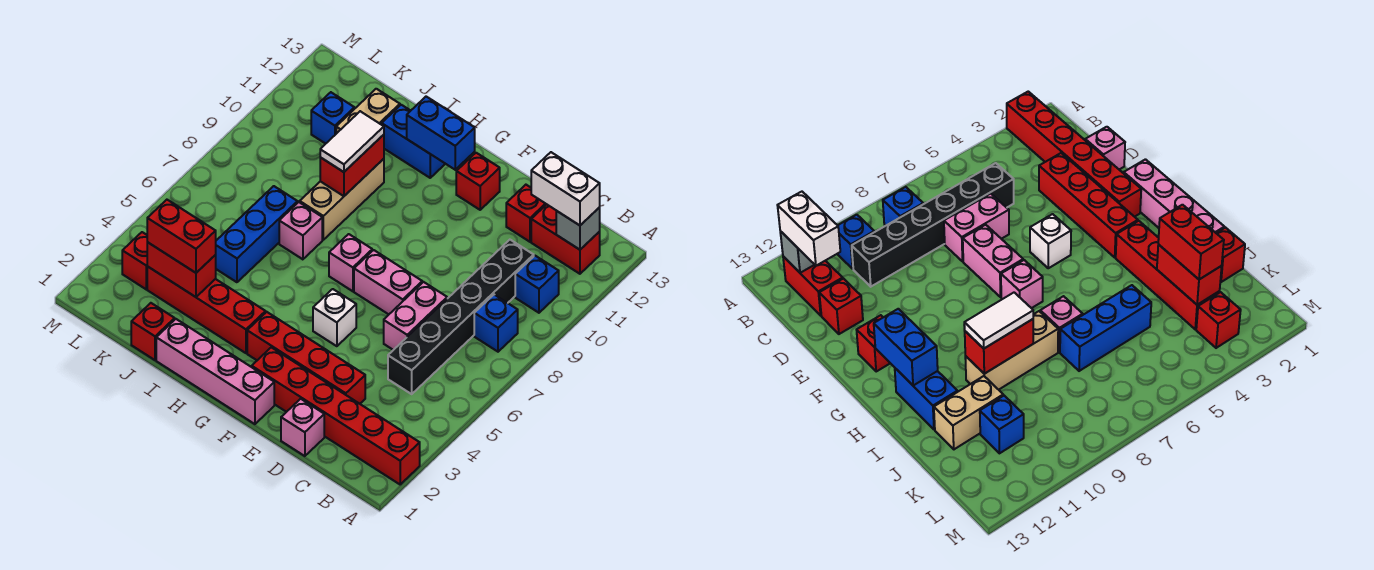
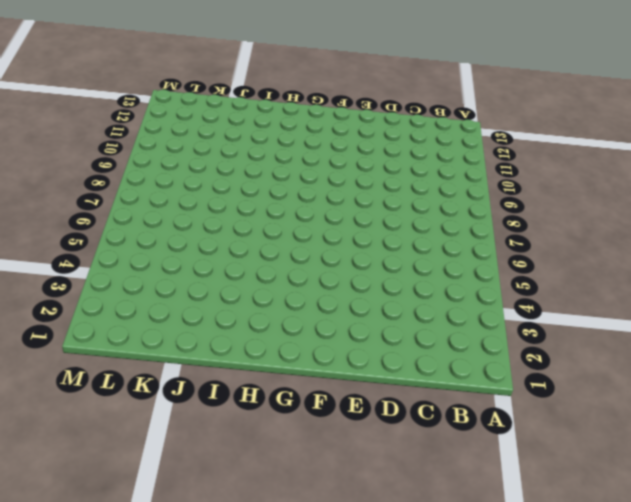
none -> red 1x6 brick [252,347,420,484]
none -> blue 1x1 brick [474,295,518,352]
none -> blue 1x1 brick [515,256,559,313]
none -> red 1x2 brick [531,205,600,274]

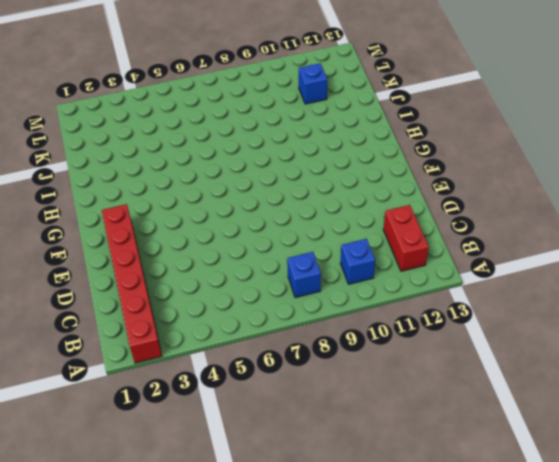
none -> black 1x6 brick [388,240,534,394]
none -> pink 1x1 brick [281,399,324,456]
none -> red 1x4 brick [247,312,365,404]
none -> pink 1x2 brick [384,282,447,350]

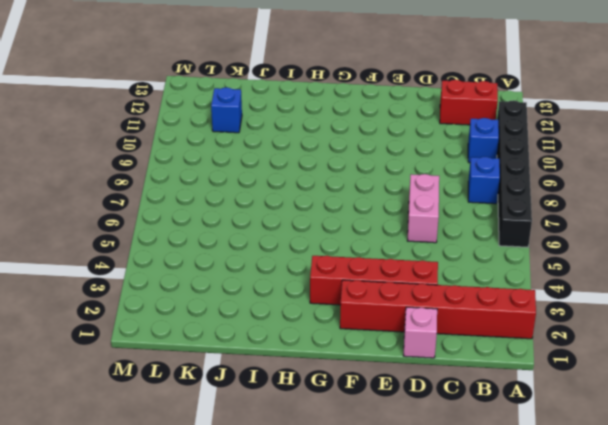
black 1x6 brick [497,100,532,247] -> black 1x6 brick moved to [388,240,534,394]
none -> red 1x1 brick [506,185,547,242]
none -> pink 1x2 brick [354,250,422,314]
none -> pink 1x4 brick [156,319,274,424]
none -> white 1x1 brick [313,289,356,346]

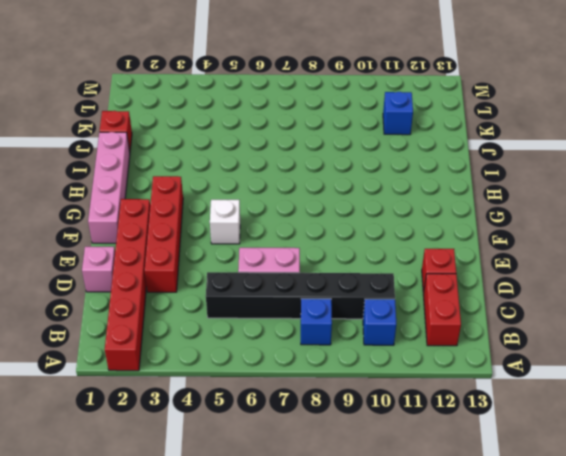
none -> pink 1x2 brick [354,250,422,314]
none -> red 1x1 brick [456,153,500,210]
none -> pink 1x1 brick [329,234,372,291]
none -> red 1x4 brick [147,267,266,353]

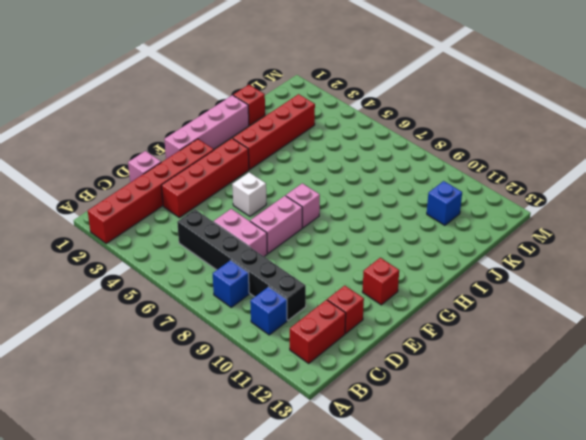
none -> blue 1x2 brick [382,105,445,178]
none -> pink 1x1 brick [279,202,322,259]
none -> tan 1x3 brick [300,159,384,240]
none -> blue 1x3 brick [216,186,298,282]

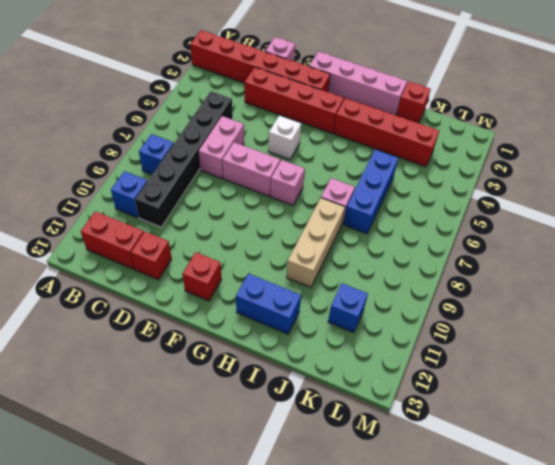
none -> tan 1x2 brick [336,89,400,134]
none -> red 1x1 brick [122,232,148,289]
none -> grey 1x1 brick [556,207,600,250]
none -> blue 1x2 brick [407,97,475,170]

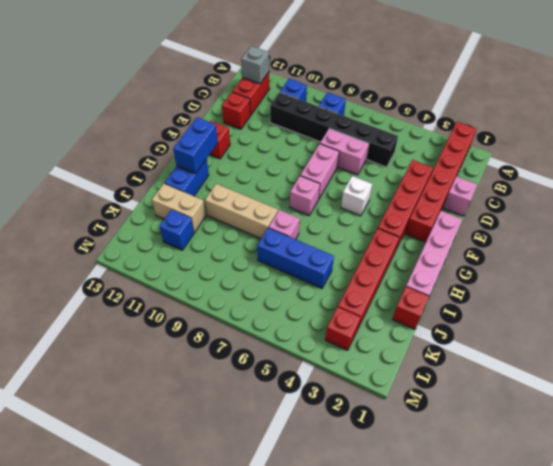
none -> red 1x2 brick [320,135,384,196]
none -> red 1x2 brick [147,242,216,297]
none -> white 1x2 brick [531,152,600,225]
none -> white 1x2 tile [320,111,384,172]

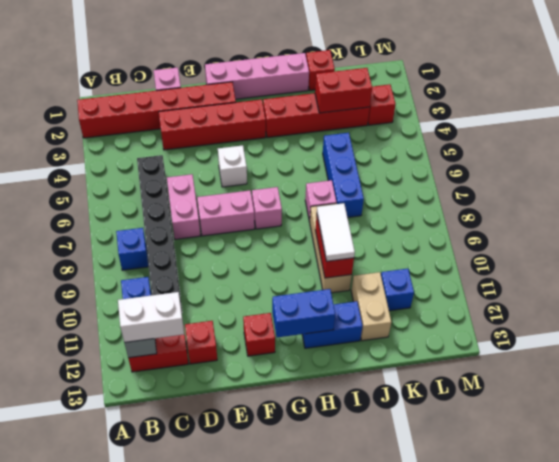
none -> red 1x2 brick [147,200,216,273]

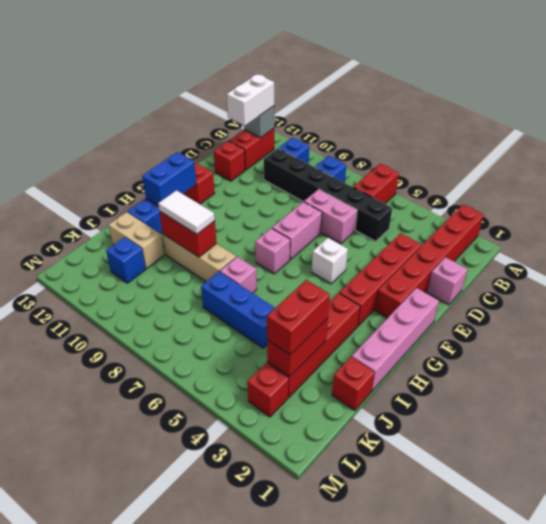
red 1x2 brick [353,164,399,204] -> none

